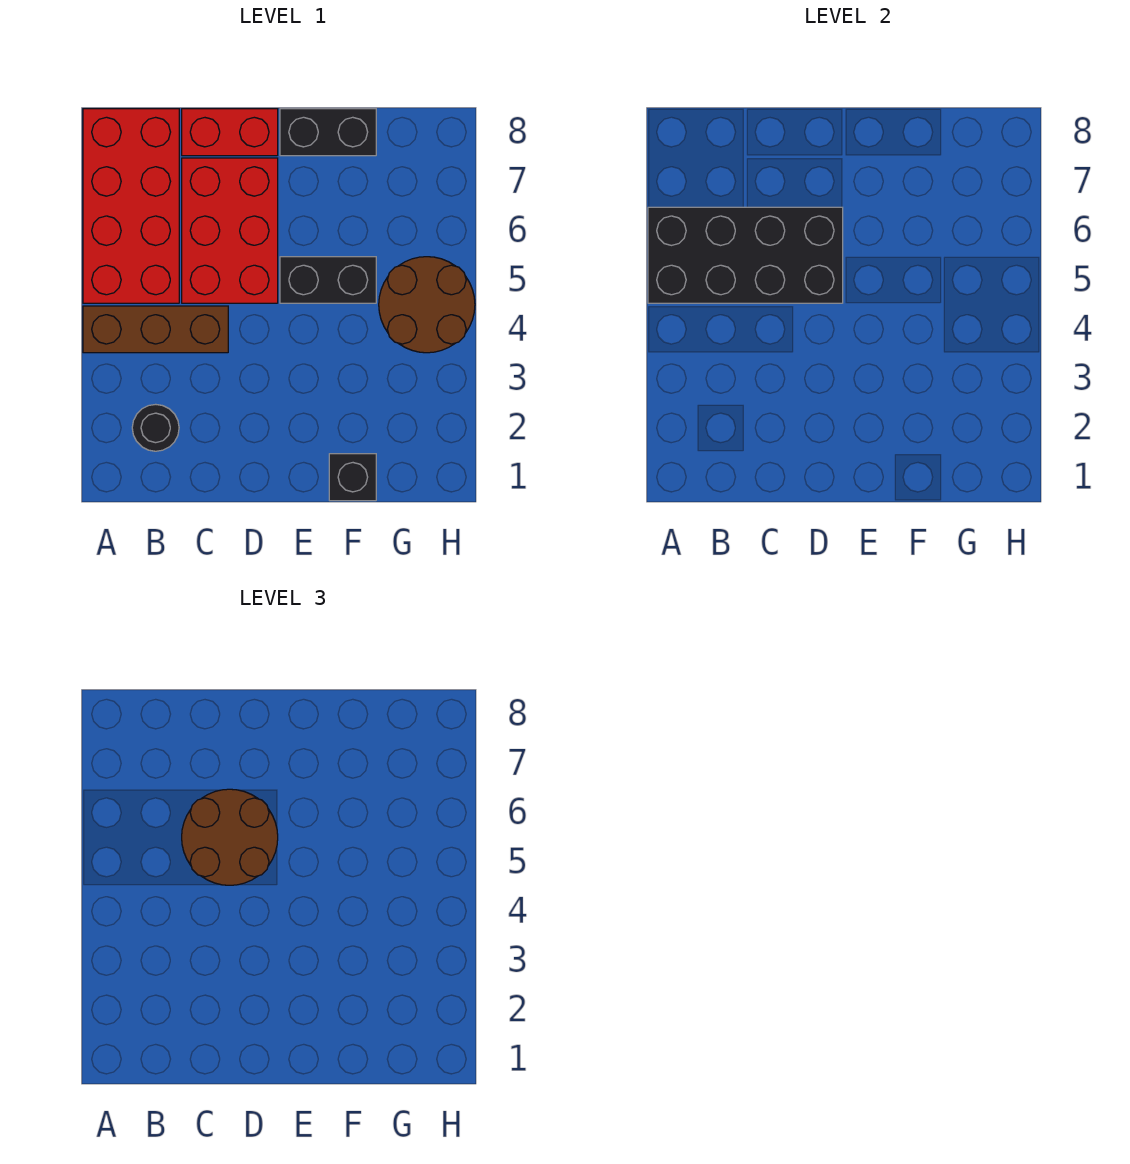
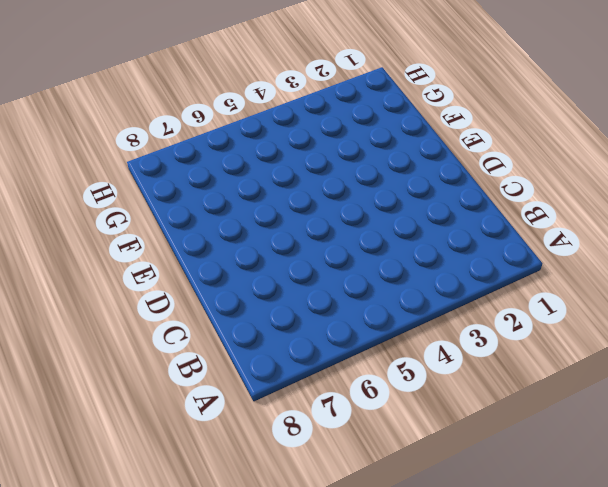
none -> brown 1x3 brick [83,306,228,353]
none -> red 2x4 brick [83,109,179,303]

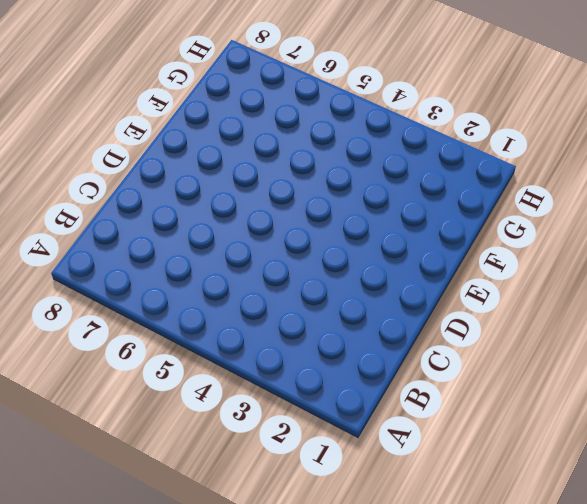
none -> brown 1x3 brick [83,306,228,353]
none -> red 2x4 brick [83,109,179,303]

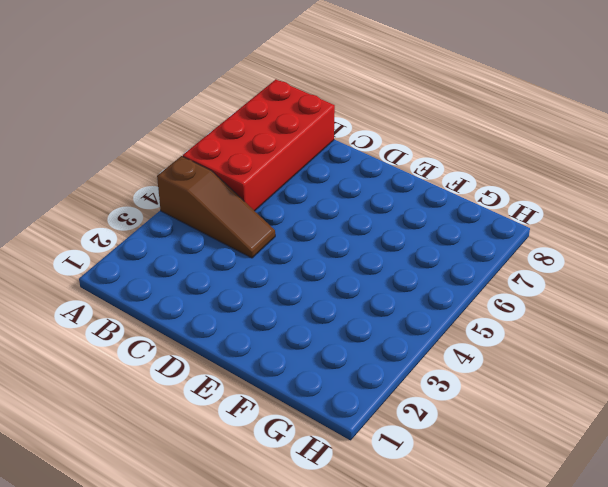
brown 1x3 slope [157,156,275,258] -> brown 1x3 brick [83,306,228,353]
none -> black 1x1 round brick [132,404,179,451]
none -> red 2x3 brick [182,158,278,303]

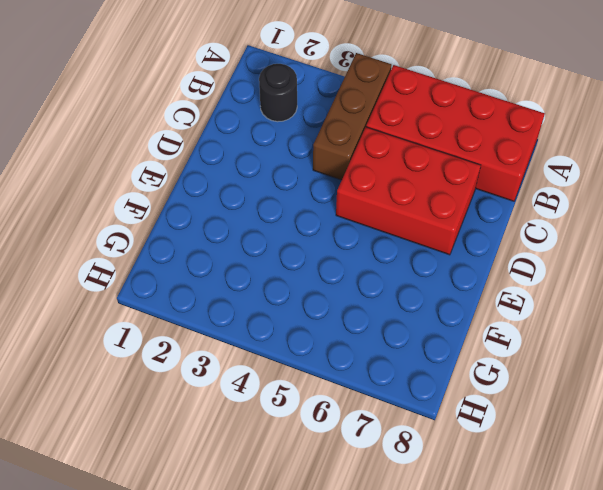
none -> red 1x2 brick [182,109,278,156]
none -> black 1x2 brick [280,257,376,303]

